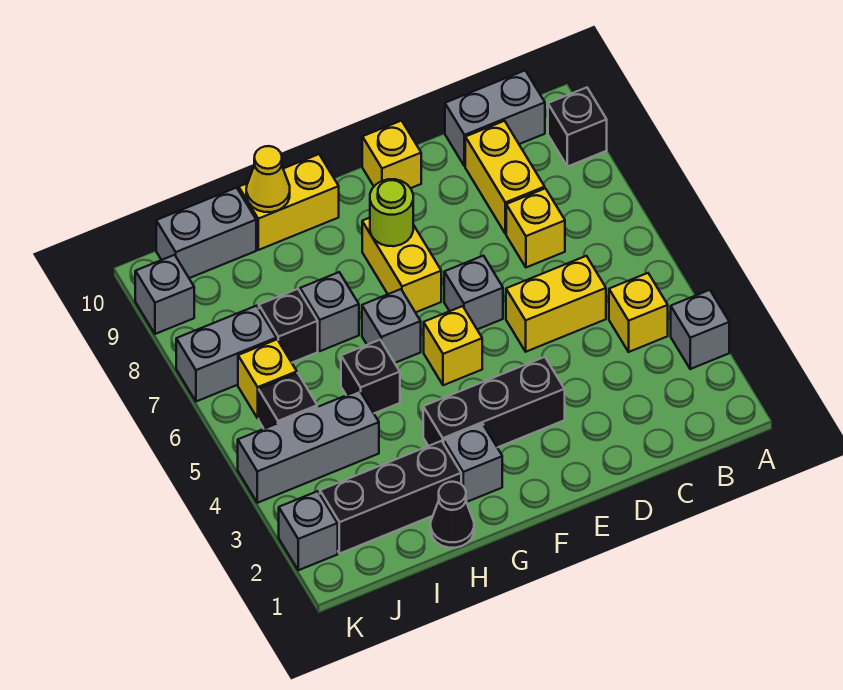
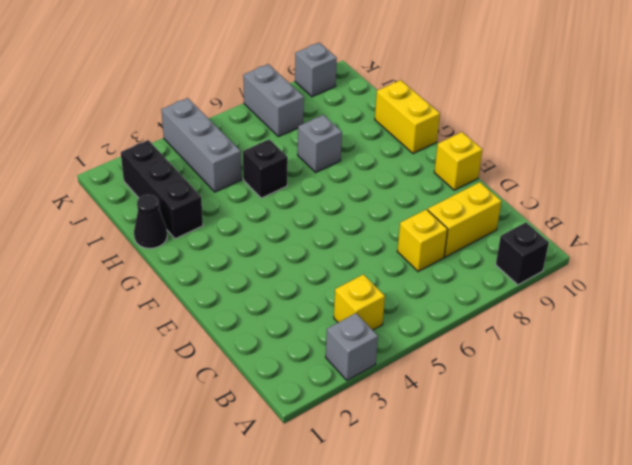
none -> grey 1x2 brick [445,70,545,166]
none -> yellow 1x2 brick [506,256,606,352]
none -> black 1x3 brick [423,357,565,448]

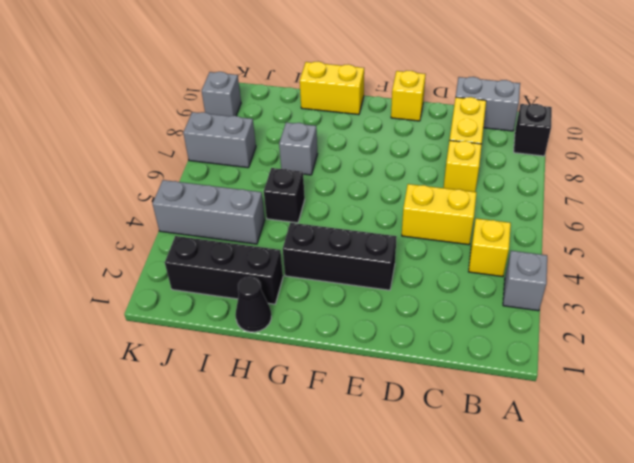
none -> grey 1x1 brick [444,256,503,329]
none -> yellow 1x1 brick [424,306,482,385]
none -> yellow 1x2 brick [362,218,441,312]

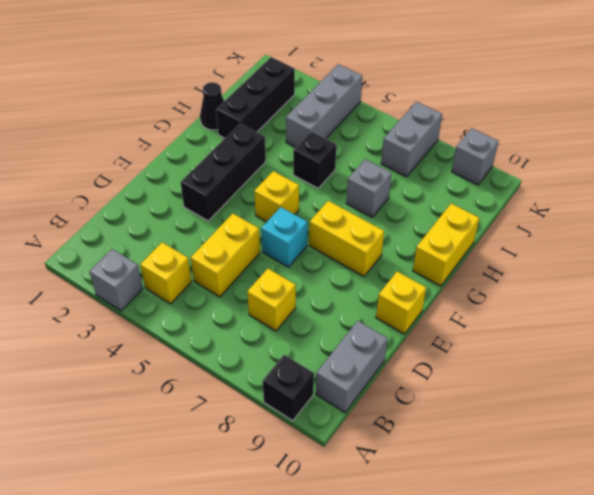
cyan 1x1 brick [261,207,307,267] -> grey 1x1 brick [444,256,503,329]
none -> yellow 1x2 brick [465,121,545,234]
none -> grey 1x1 brick [444,424,502,502]
none -> grey 1x1 brick [362,289,421,363]

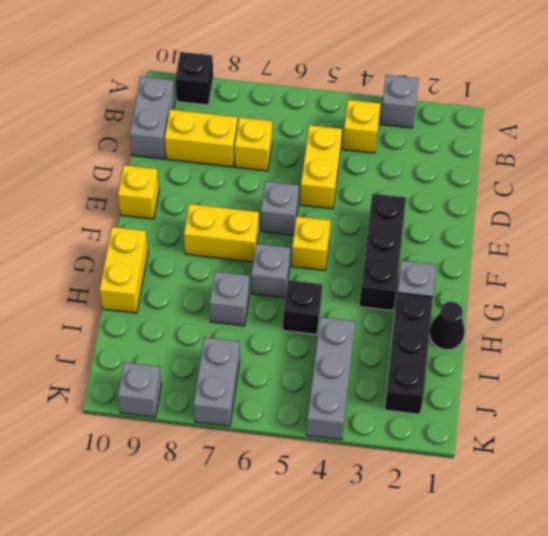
none -> black 1x1 brick [259,289,318,363]
none -> grey 1x2 brick [156,188,256,278]
none -> black 1x1 brick [259,373,317,429]

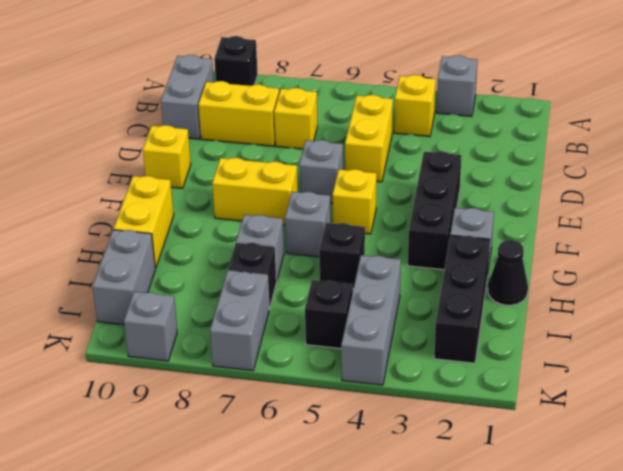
none -> yellow 1x1 brick [238,339,297,418]
none -> grey 1x1 brick [279,491,338,570]
none -> lime 1x1 round brick [370,179,413,246]

